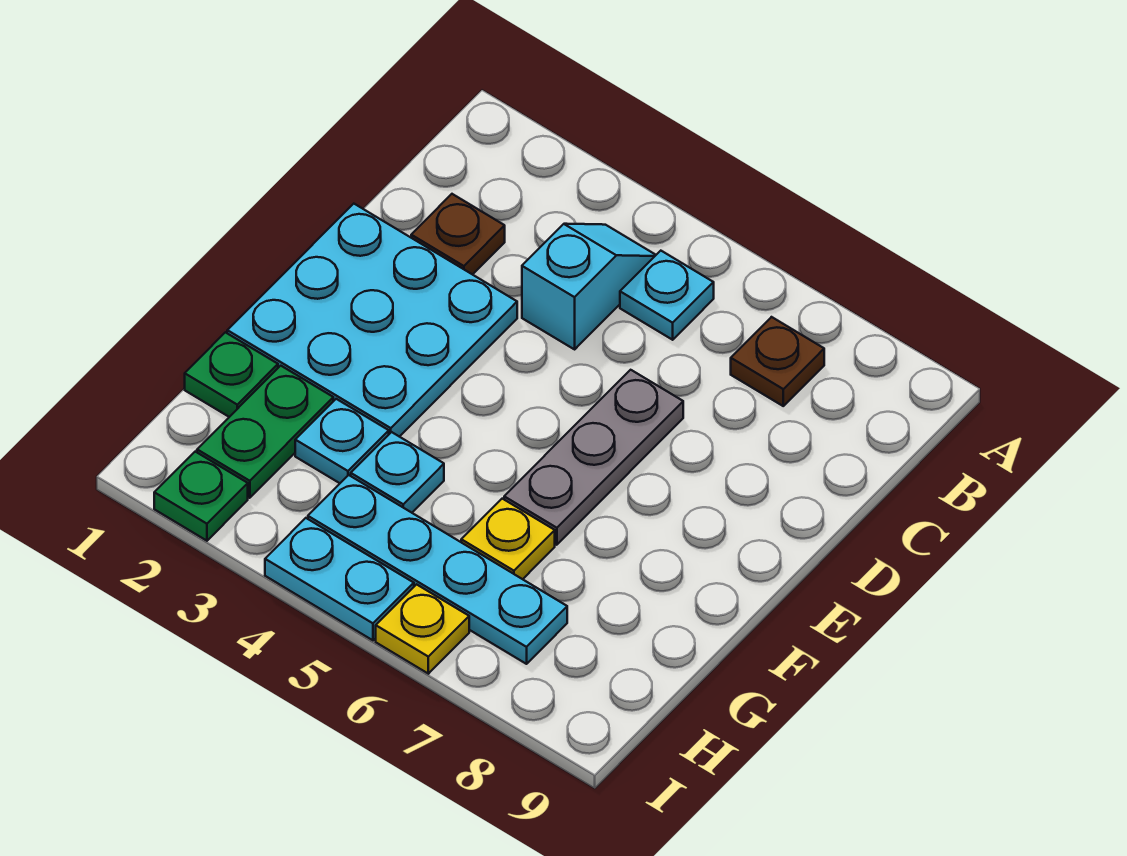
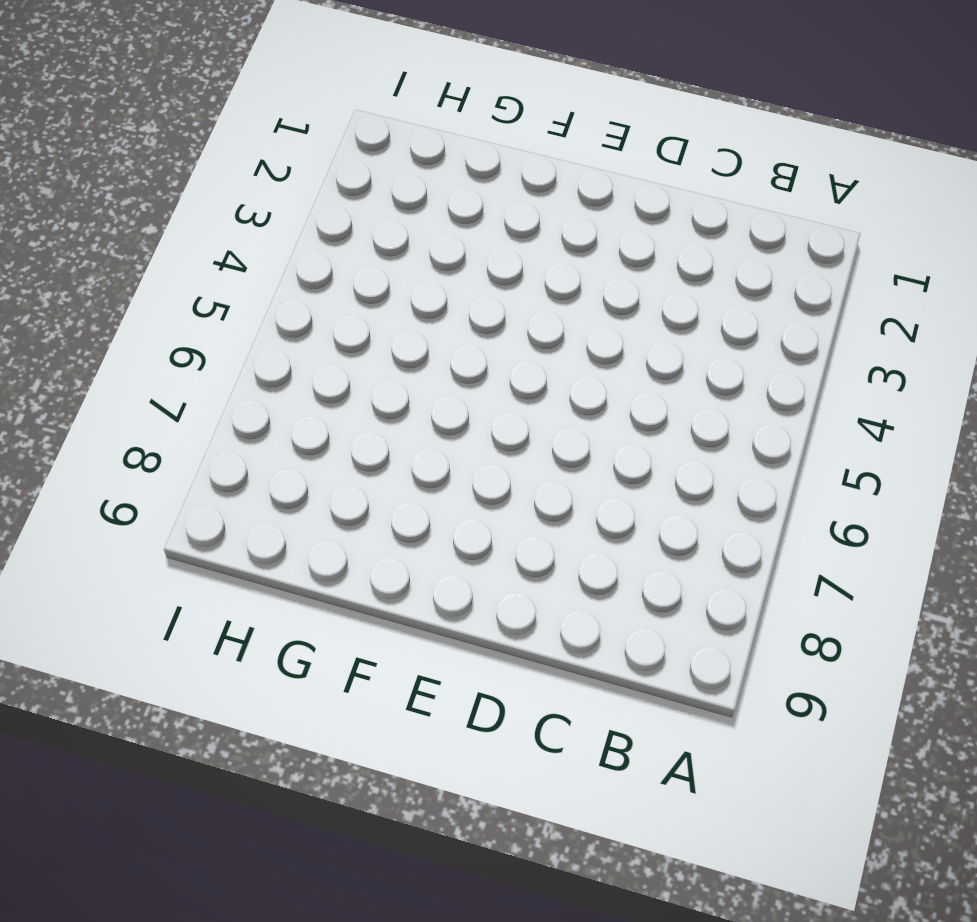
none -> cyan 1x2 slope [522,224,656,349]
none -> cyan 1x1 plate [620,251,714,340]
none -> brown 1x1 plate [731,317,824,406]

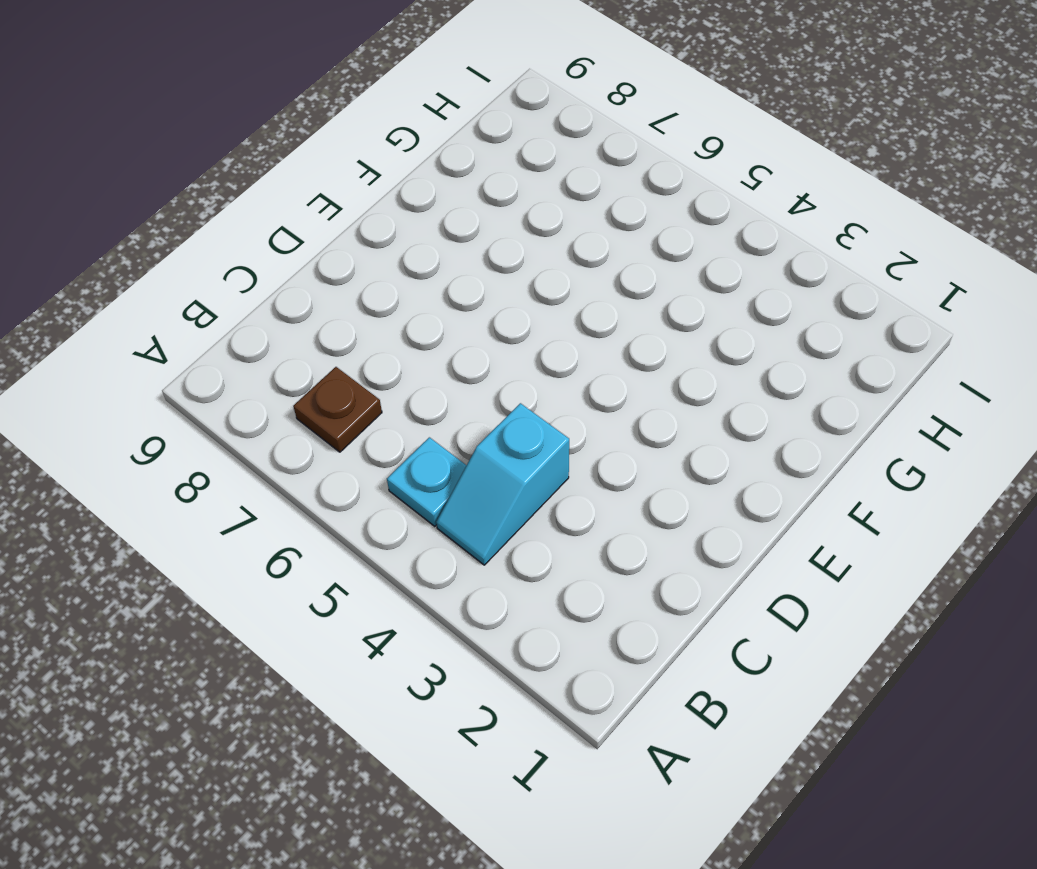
none -> brown 1x1 plate [411,194,505,275]
none -> cyan 3x3 plate [227,204,517,437]
none -> grey 1x3 plate [504,370,683,545]

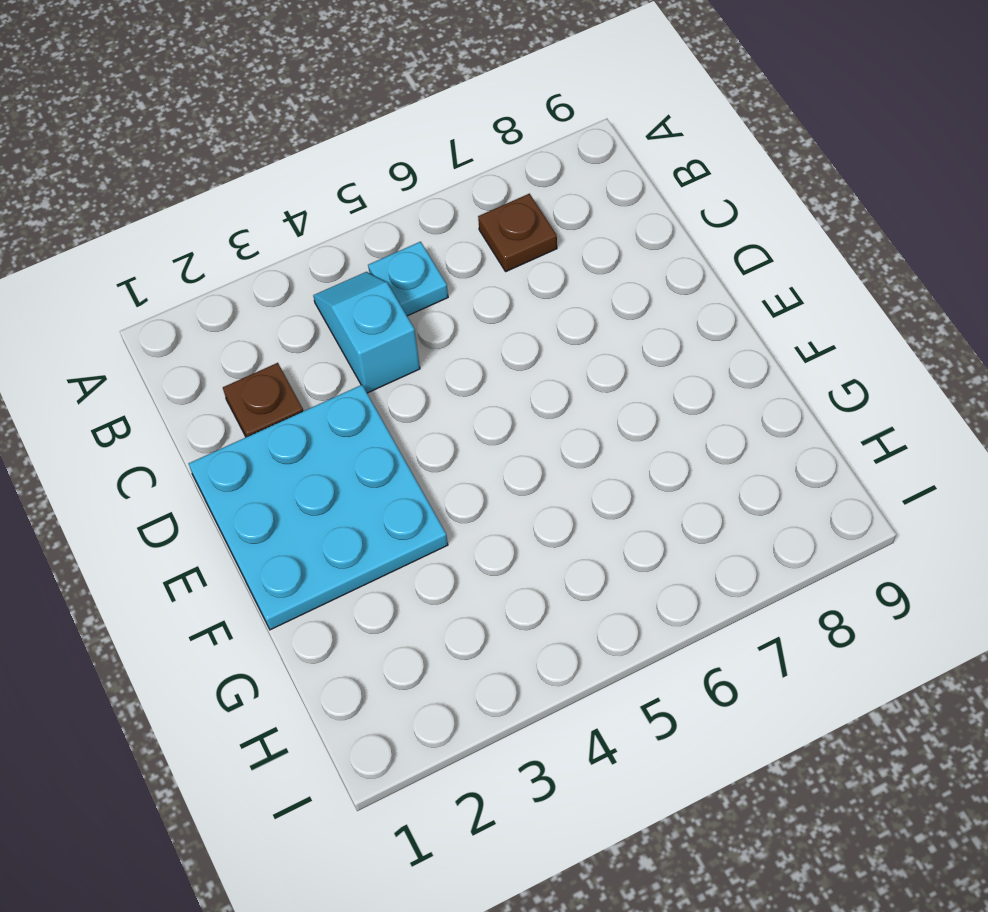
none -> grey 1x3 plate [504,370,683,545]
none -> green 1x1 plate [185,332,278,417]
none -> green 1x2 plate [197,366,333,498]

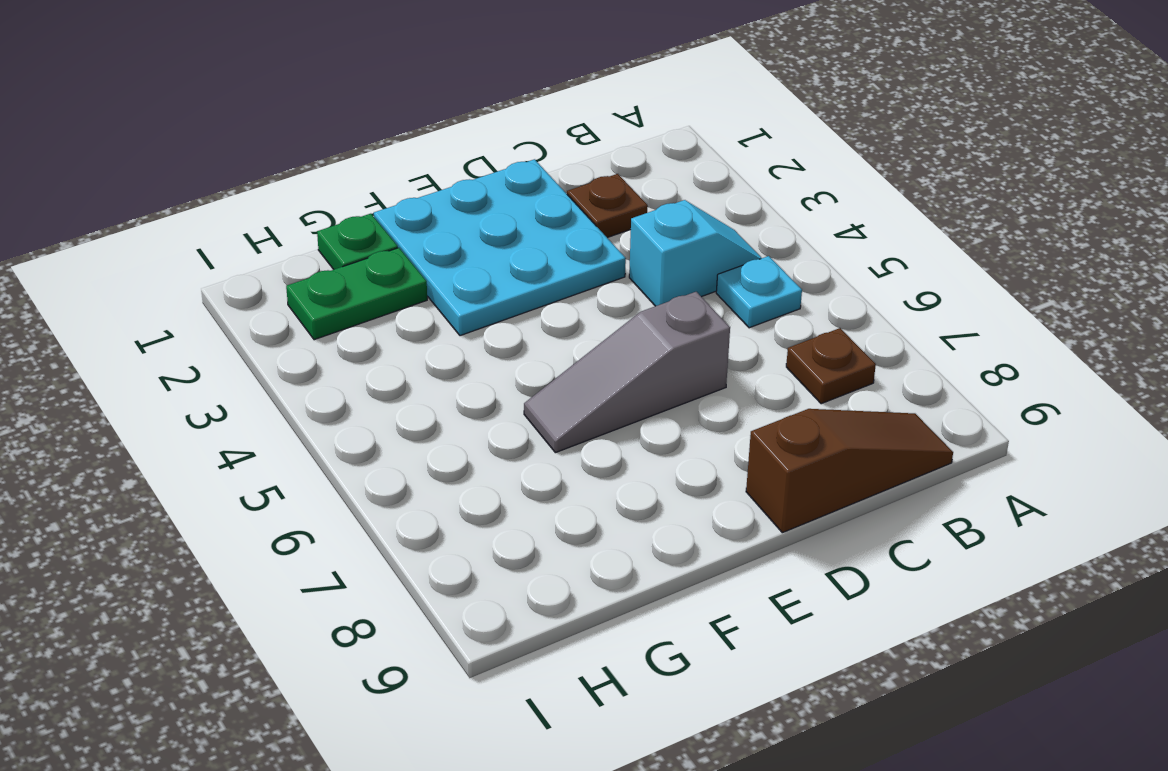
brown 1x3 slope [746,409,953,533] -> none
grey 1x3 slope [524,292,730,453] -> grey 1x3 plate [504,370,683,545]
none -> cyan 1x1 plate [295,399,389,483]
none -> cyan 1x1 plate [351,432,444,513]
none -> yellow 1x1 plate [461,499,555,579]

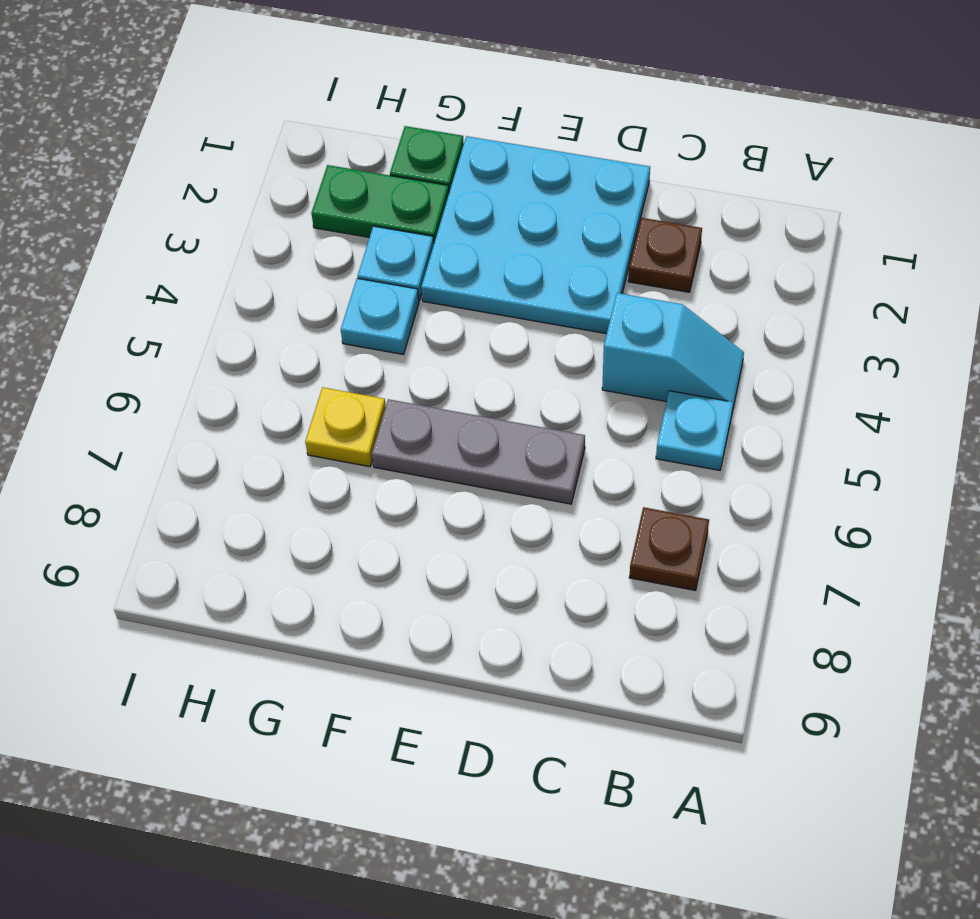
none -> cyan 1x4 plate [308,475,567,664]
none -> green 1x1 plate [154,452,248,541]
none -> cyan 1x2 plate [265,518,414,640]

